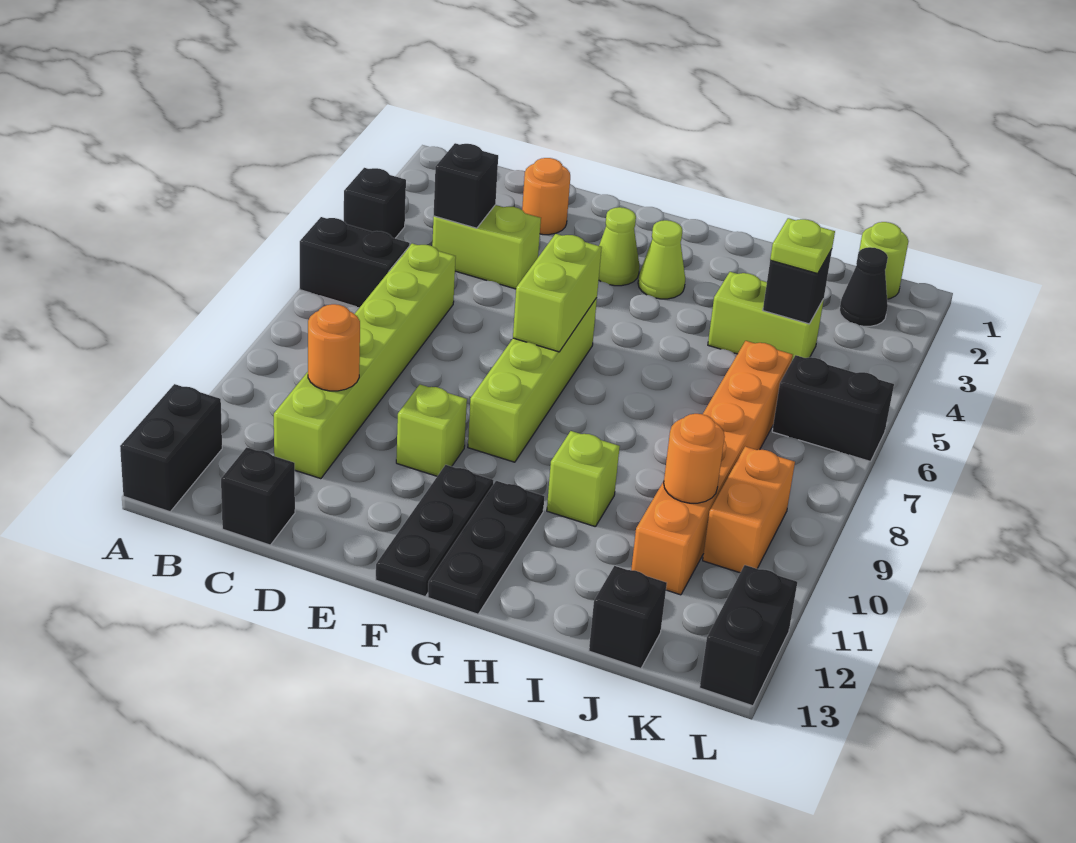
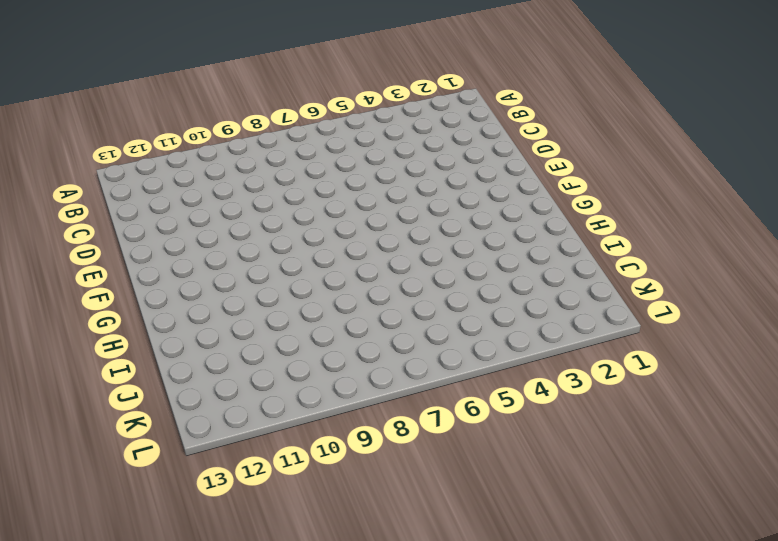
none -> black 1x1 brick [344,168,406,238]
none -> black 1x2 brick [300,217,410,307]
none -> black 1x2 brick [120,384,222,512]

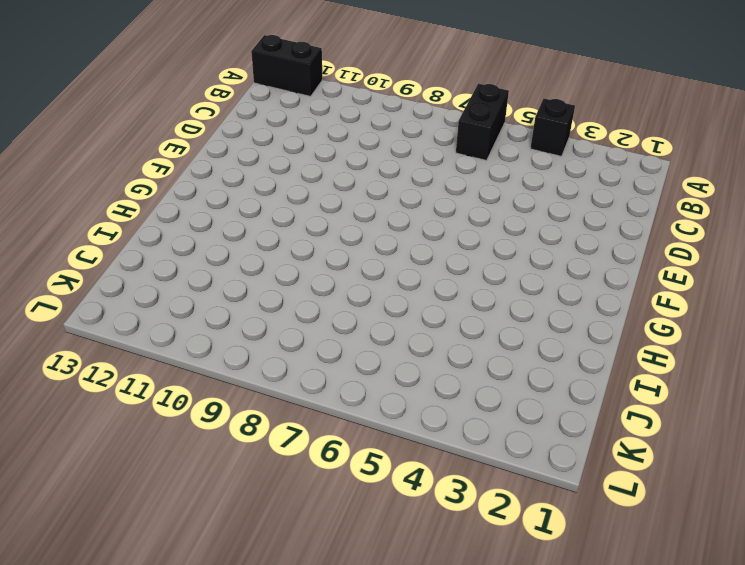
none -> lime 1x2 brick [432,205,541,289]
none -> lime 1x6 brick [274,243,456,479]
none -> black 1x1 brick [221,447,295,545]

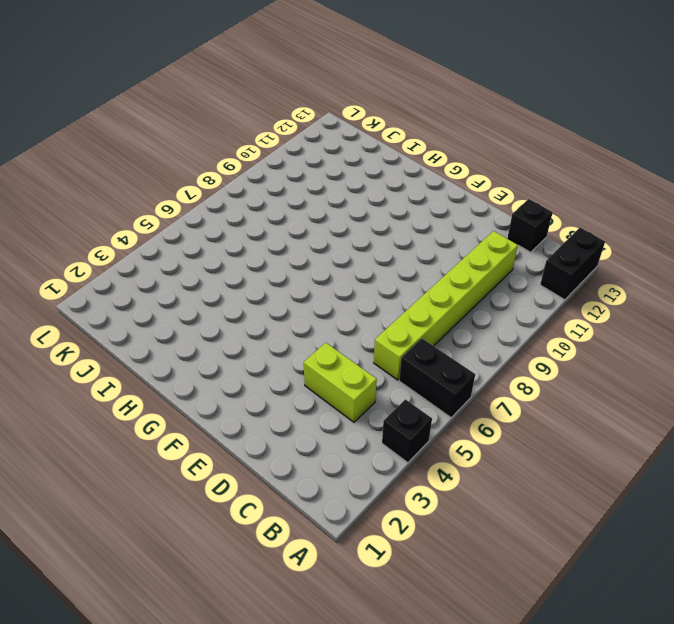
none -> orange 1x1 round brick [522,158,570,235]
none -> lime 1x1 brick [396,384,467,476]
none -> lime 1x1 cone [599,207,640,286]

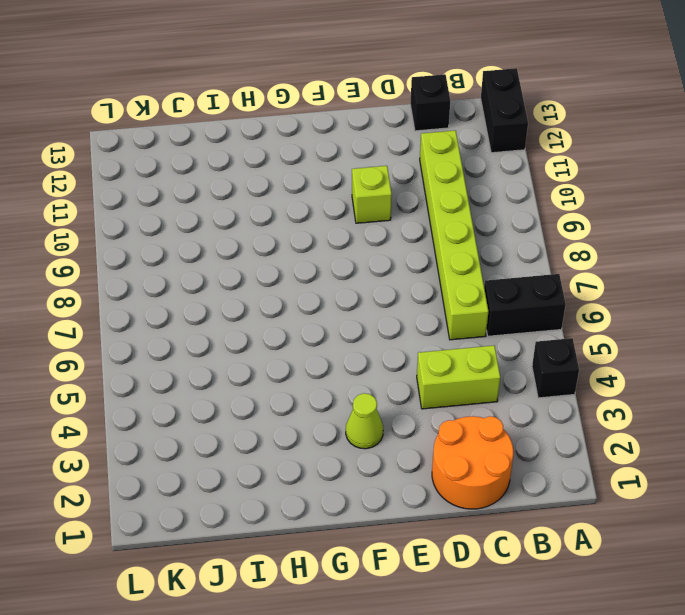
orange 2x2 round brick [432,416,514,509] -> orange 1x1 round brick [522,158,570,235]
none -> lime 1x4 brick [468,298,597,462]
none -> black 1x3 plate [376,465,494,597]
none -> lime 1x1 cone [638,220,685,299]

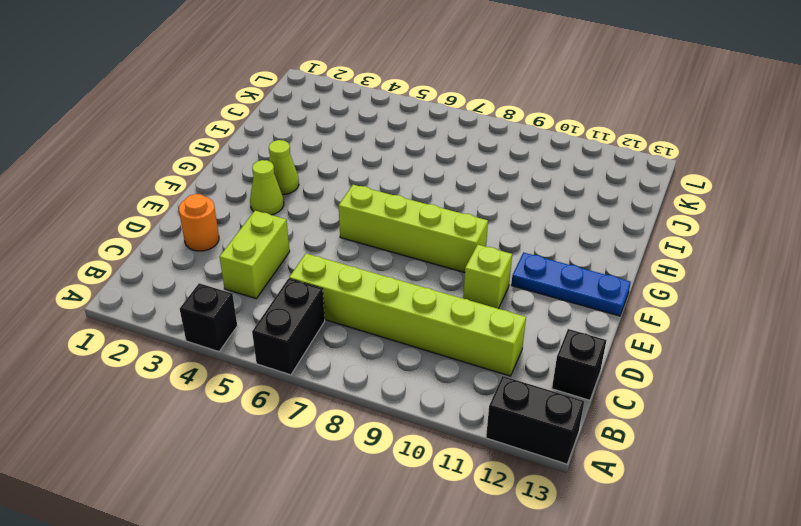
blue 1x3 plate [511,252,631,316] -> black 1x3 plate [376,465,494,597]
none -> black 1x3 plate [428,481,544,614]
none -> lime 1x1 brick [547,431,620,527]
none -> lime 1x2 brick [708,272,824,360]

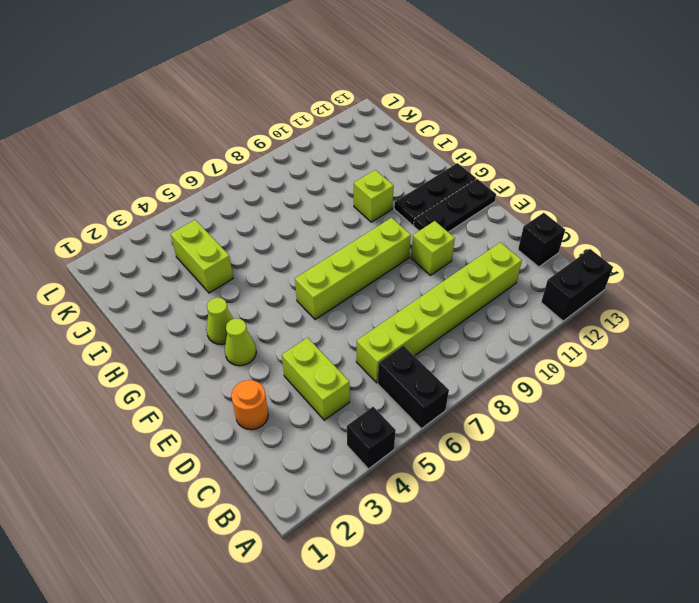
none -> orange 1x6 brick [631,341,793,595]
none -> black 1x1 brick [589,566,667,668]
none -> lime 1x1 round brick [859,222,909,299]

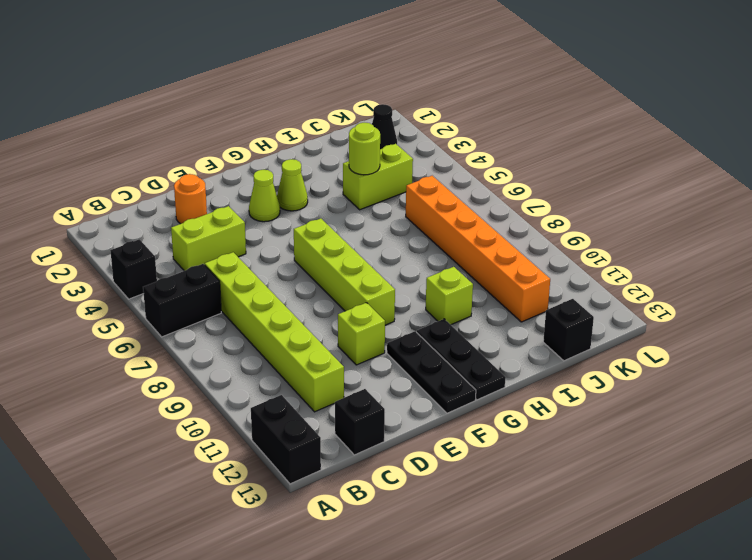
lime 1x1 round brick [349,123,380,175] -> lime 1x1 round brick moved to [859,222,909,299]
none -> black 1x2 brick [772,355,894,461]
none -> orange 1x2 brick [703,447,795,573]
none -> black 1x2 brick [700,565,797,706]

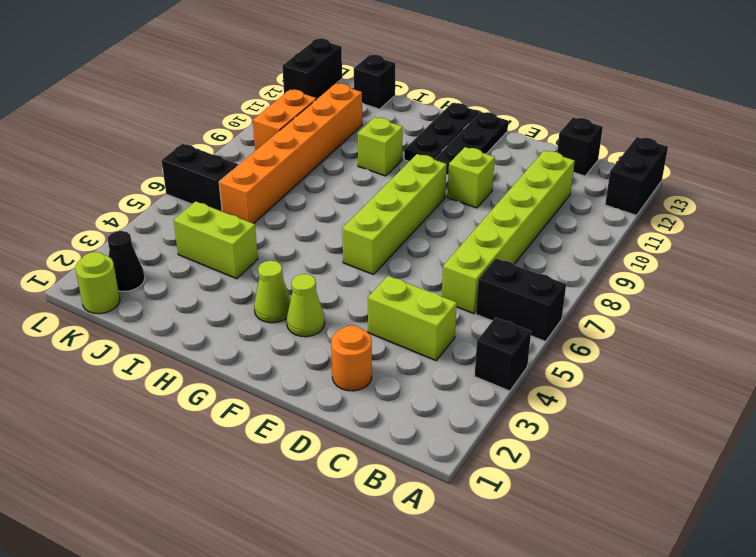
none -> black 1x1 brick [434,143,498,228]
none -> orange 1x1 round brick [308,304,360,391]
none -> lime 1x2 brick [513,234,602,352]

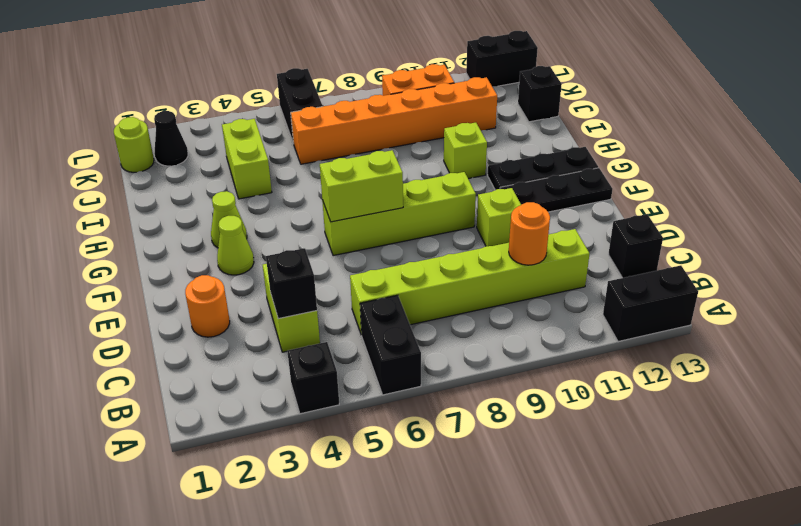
none -> black 1x1 brick [763,249,832,324]
none -> orange 1x1 round brick [664,414,725,503]
none -> lime 1x1 plate [770,218,835,274]

